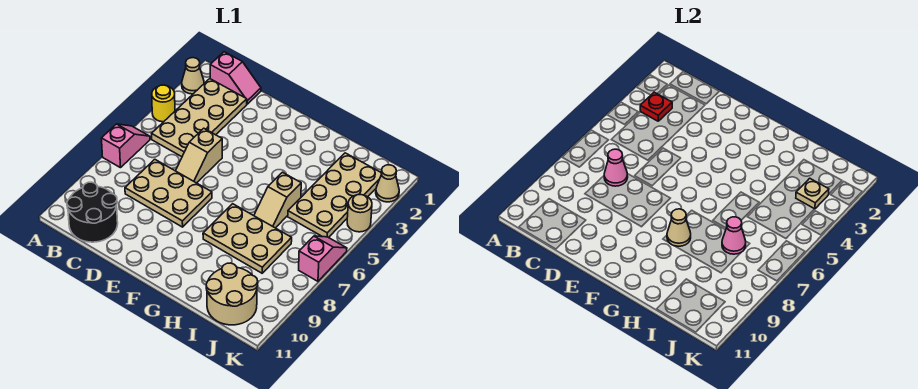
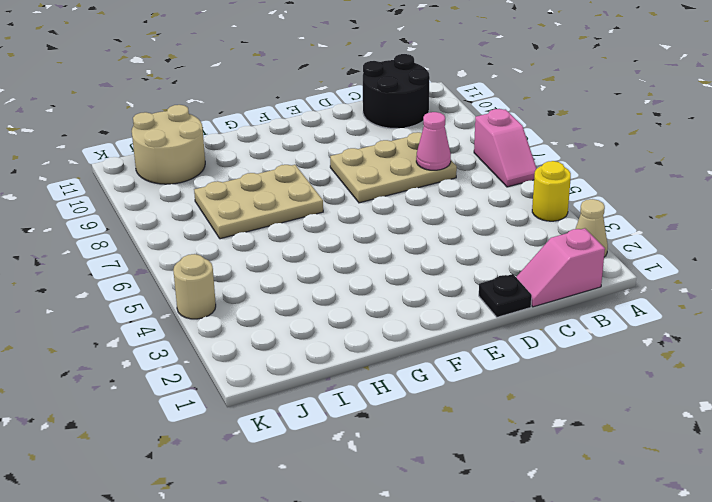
black 1x1 plate [479,274,532,317] -> none
none -> tan 2x4 plate [152,79,247,157]
none -> tan 1x2 slope [176,128,222,183]
none -> tan 1x2 slope [254,172,301,228]

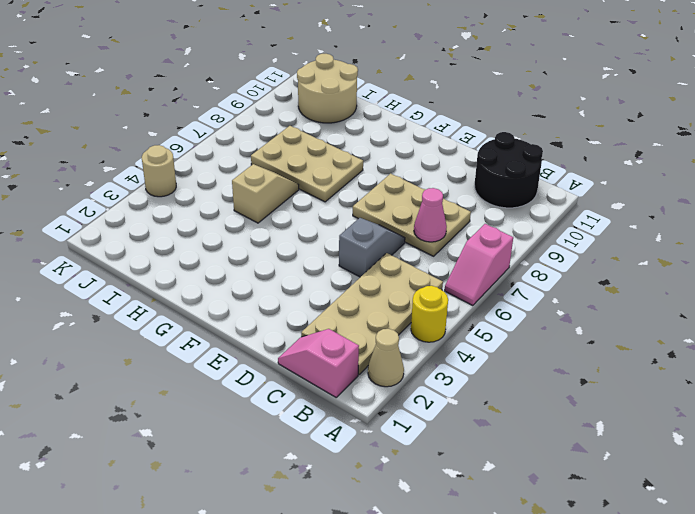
grey 1x2 slope [339,218,405,277] -> tan 1x2 slope [176,128,222,183]
none -> tan 2x4 plate [288,153,382,238]
none -> tan 1x1 cone [376,165,399,202]
none -> pink 1x2 slope [299,236,347,281]

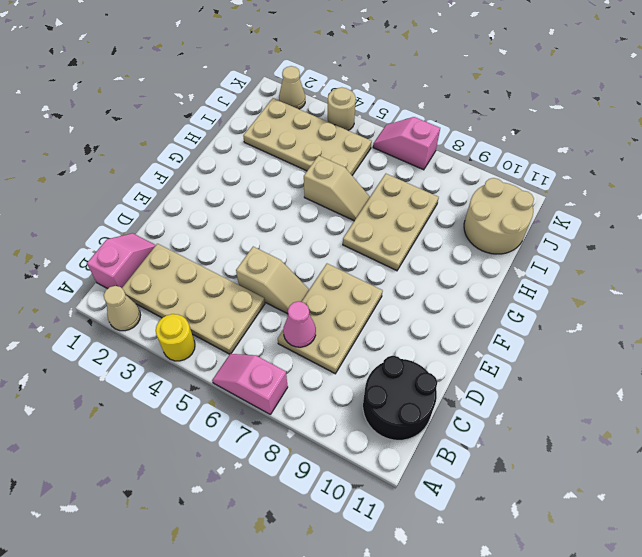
none -> red 1x1 plate [640,92,672,121]
none -> tan 1x1 cone [667,209,691,246]
none -> pink 1x1 cone [722,217,746,254]

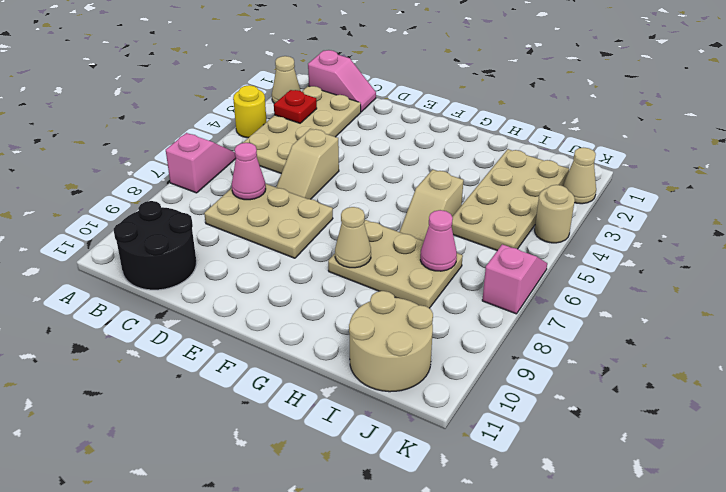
none -> tan 1x1 plate [796,178,829,209]

